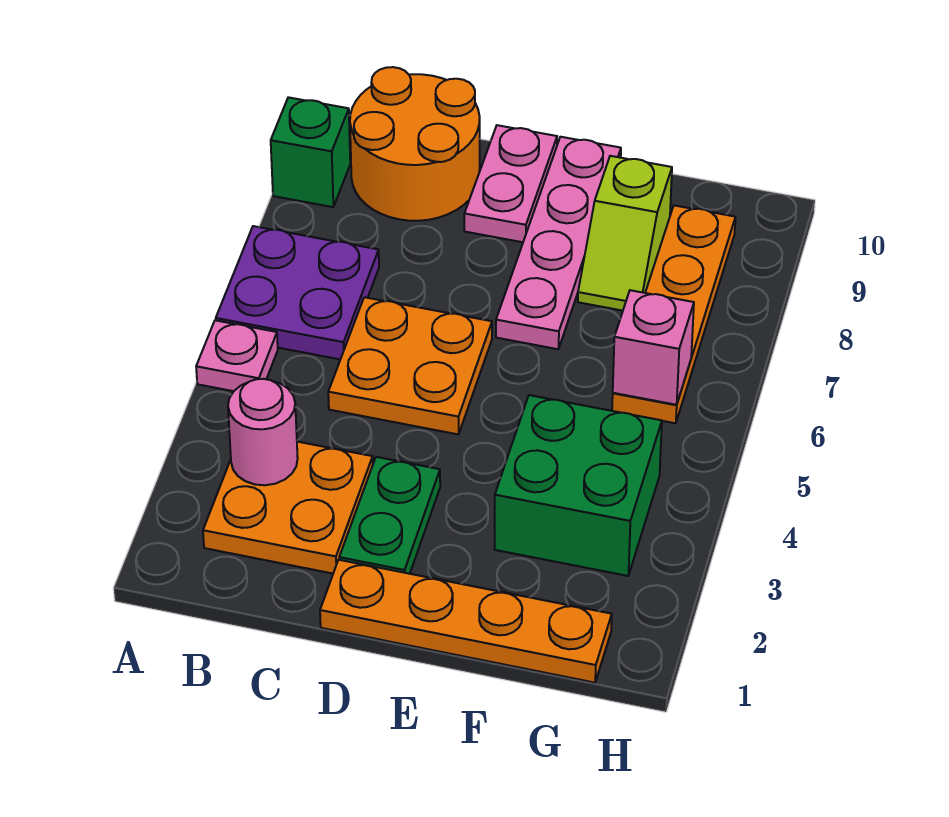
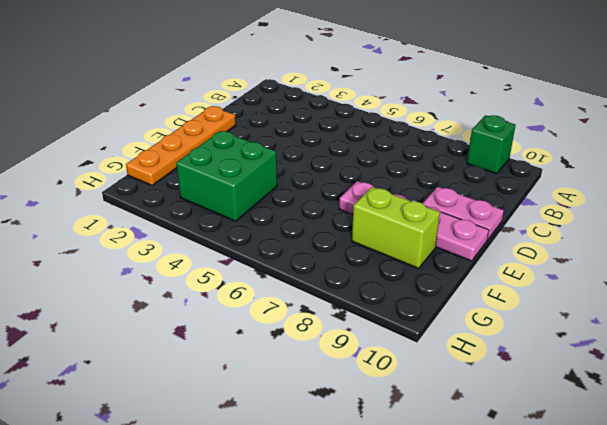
lime 1x2 brick [352,187,440,268] -> lime 1x2 slope [578,156,672,311]
none -> pink 1x1 plate [196,320,278,391]
none -> purple 2x2 plate [216,226,379,359]
none -> orange 2x2 plate [203,442,373,574]

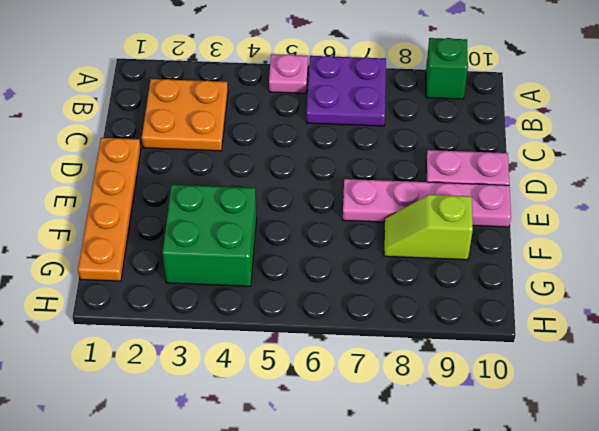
none -> orange 2x2 round brick [350,67,480,221]
none -> orange 2x2 plate [328,297,492,434]
none -> green 1x2 plate [339,457,440,574]

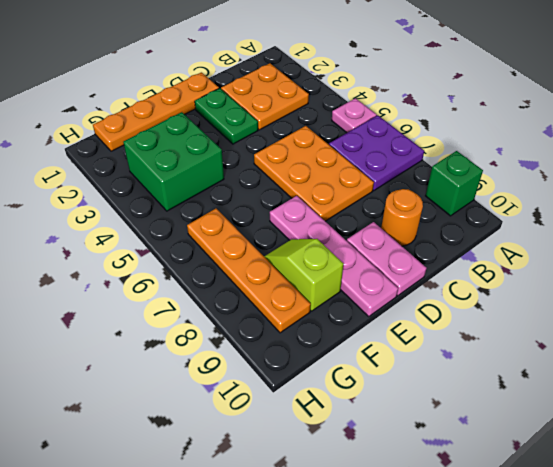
orange 2x3 plate [254,126,374,221] -> orange 2x2 plate [328,297,492,434]
orange 1x1 round brick [381,189,423,246] -> orange 2x2 round brick [350,67,480,221]
none -> pink 1x1 round brick [228,379,298,485]
none -> pink 1x1 brick [613,290,694,405]

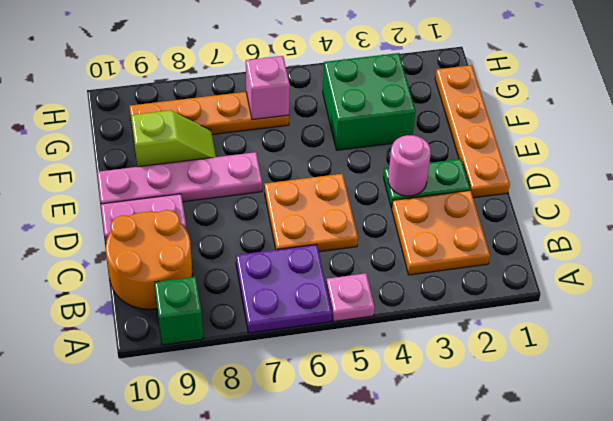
pink 1x1 round brick [388,135,431,196] -> pink 1x1 round brick moved to [228,379,298,485]

